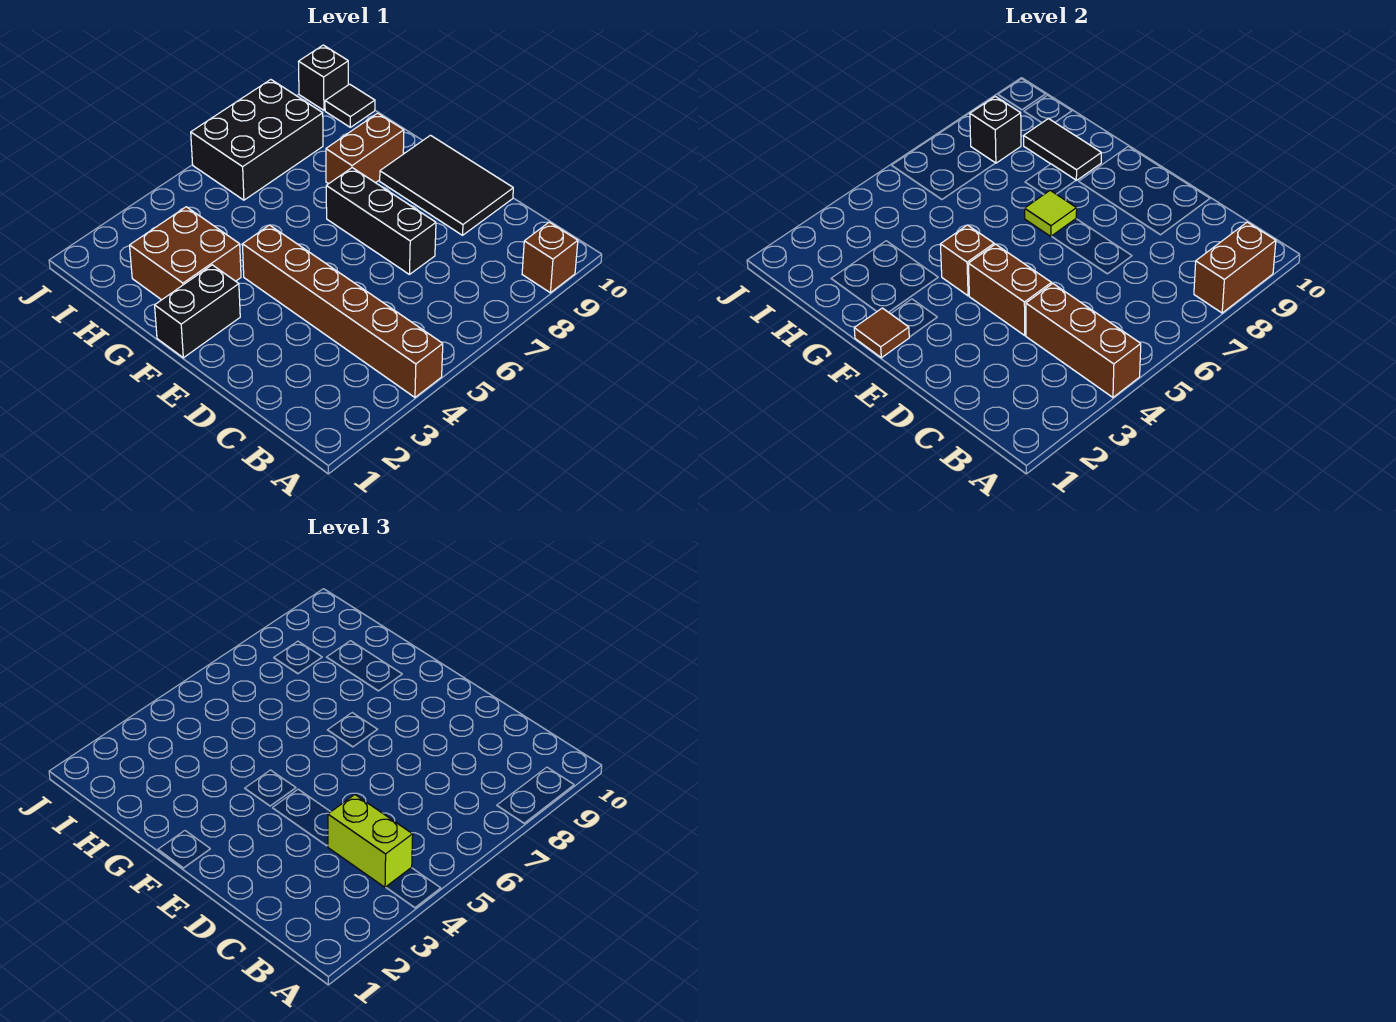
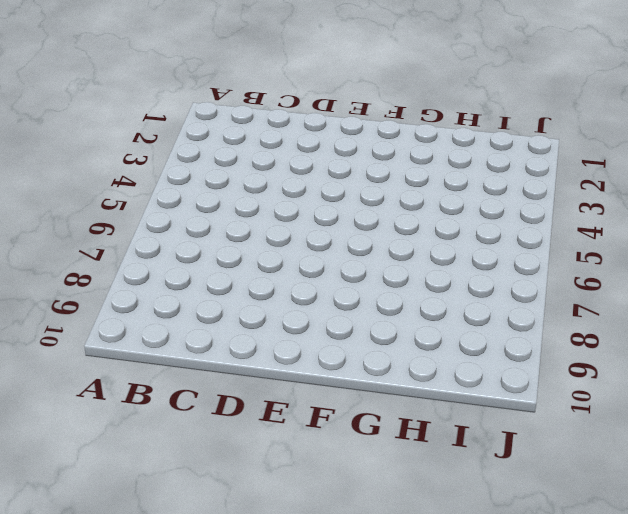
none -> brown 1x6 brick [242,225,443,397]
none -> brown 1x1 brick [522,222,578,293]
none -> black 1x3 brick [326,168,436,274]

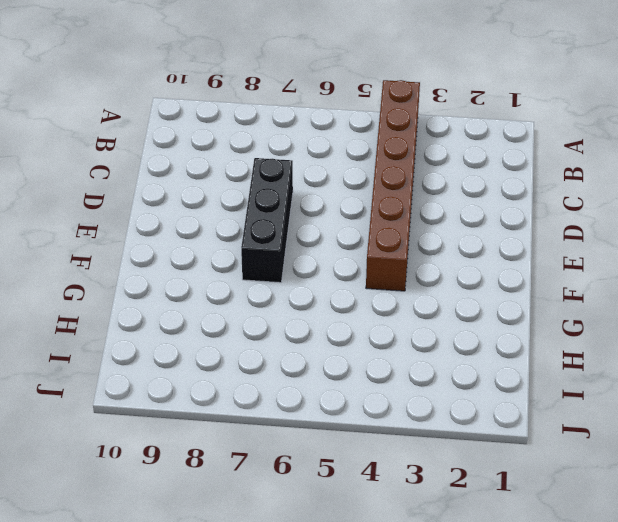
none -> brown 1x1 brick [522,222,578,293]
none -> black 2x3 tile [380,135,513,235]
none -> black 1x2 brick [155,265,240,358]

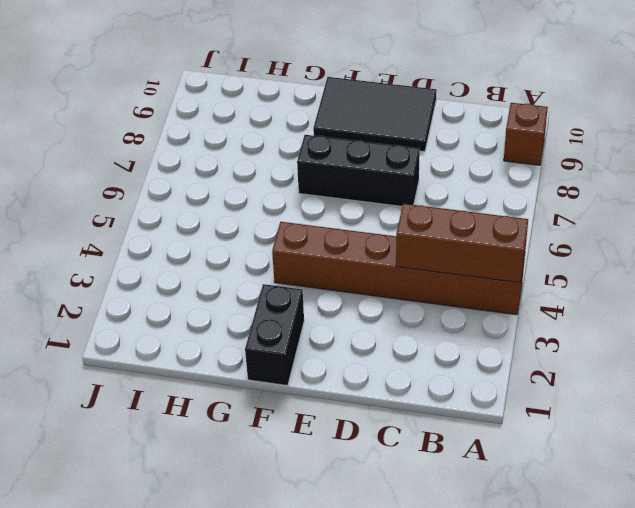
none -> brown 2x2 brick [130,207,241,300]
none -> brown 1x2 brick [326,113,404,184]
none -> black 2x3 brick [191,80,323,200]

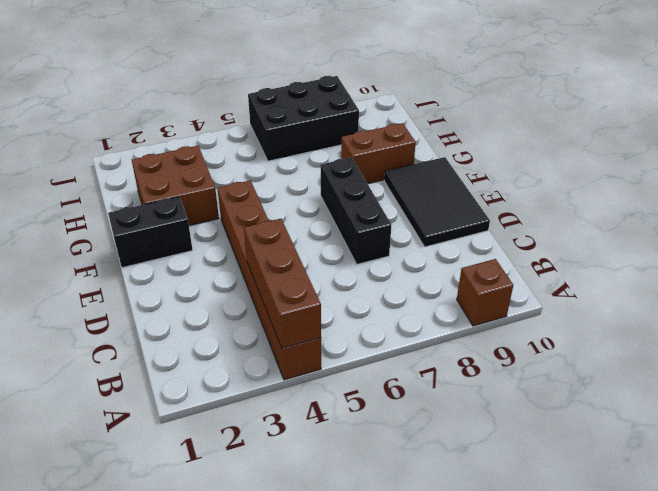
none -> black 1x1 tile [325,84,375,127]
none -> black 1x1 brick [298,45,348,110]
none -> brown 1x2 brick [1194,222,1276,313]

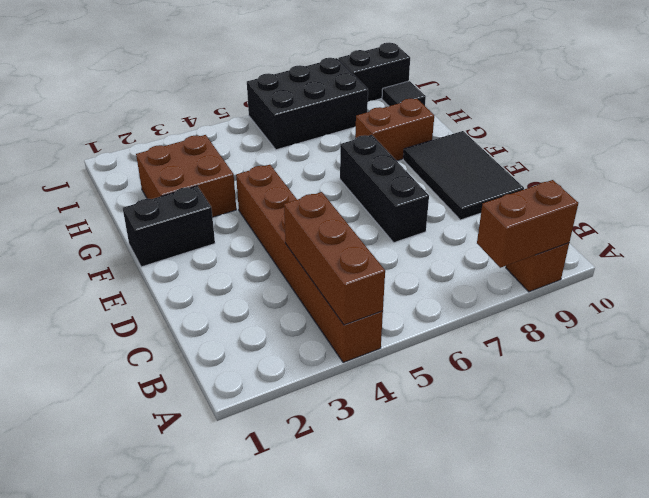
black 1x2 brick [338,43,410,102] -> black 1x1 brick [298,45,348,110]
none -> brown 1x2 brick [968,244,1051,335]
none -> brown 1x1 tile [854,308,909,358]
none -> brown 1x1 brick [940,225,994,296]

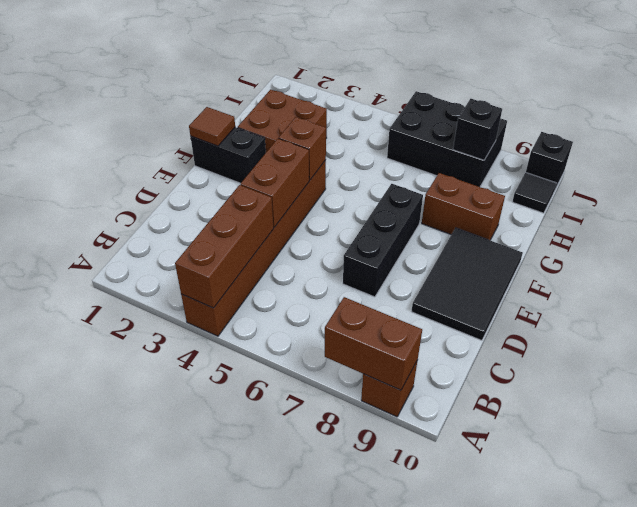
none -> lime 1x1 tile [1025,190,1077,236]
none -> black 1x2 tile [1024,119,1101,180]
none -> lime 1x2 brick [328,795,413,887]

